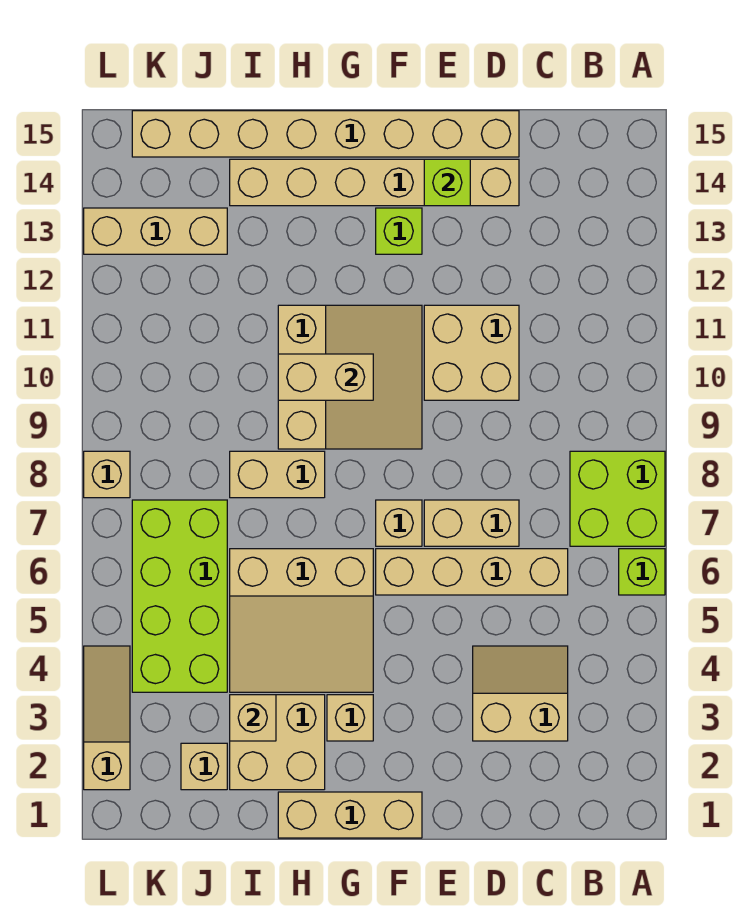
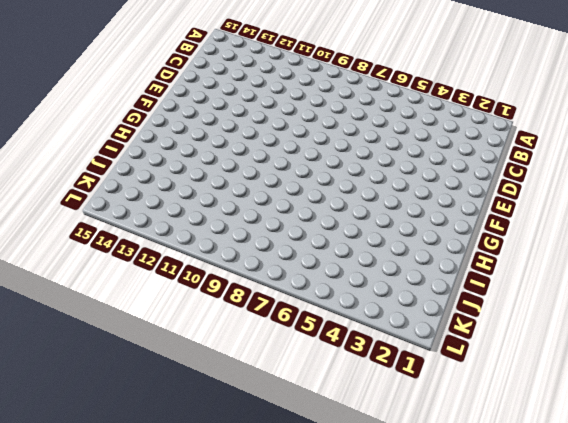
none -> lime 1x1 brick [619,549,665,595]
none -> lime 2x2 brick [570,451,665,546]
none -> tan 2x2 slope [473,646,568,741]

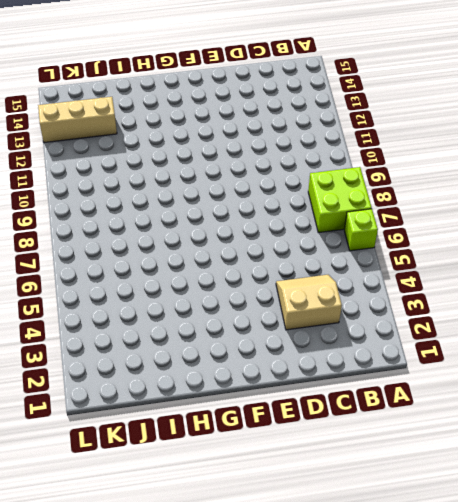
none -> tan 1x4 brick [376,549,568,595]
none -> tan 1x2 brick [424,500,519,546]
none -> tan 2x2 brick [424,305,519,400]

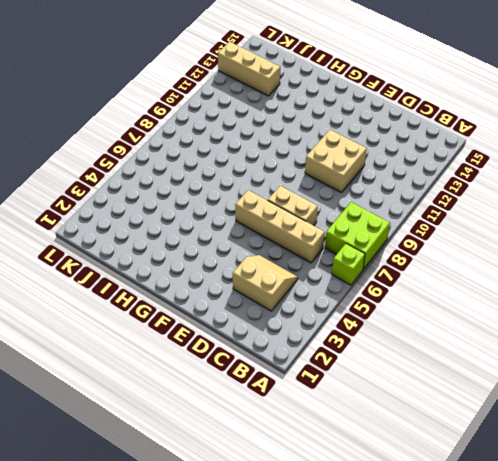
none -> tan 1x6 brick [230,159,519,206]
none -> tan 1x8 brick [132,111,519,157]
none -> tan 1x3 brick [278,792,422,838]

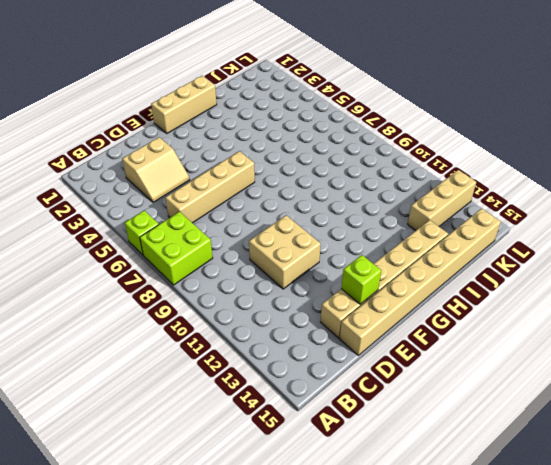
none -> tan 1x2 brick [424,500,519,546]
none -> tan 1x1 brick [376,500,422,546]
none -> tan 3x3 slope [278,305,422,449]

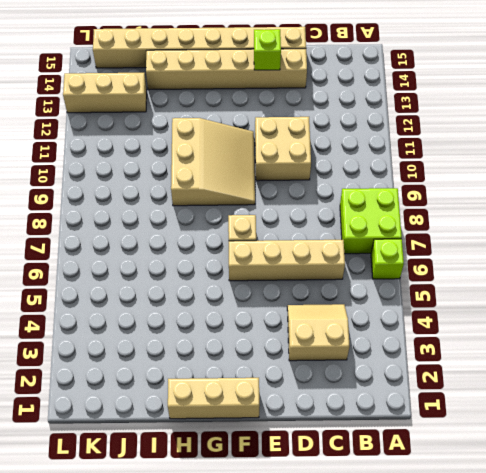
none -> tan 1x2 brick [424,500,519,546]
none -> lime 1x1 brick [376,208,422,254]
none -> tan 1x1 brick [327,695,373,741]

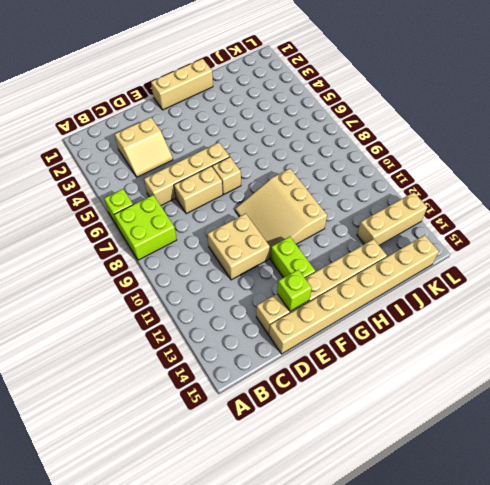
lime 1x2 brick [270,237,315,278] -> lime 1x1 brick [376,208,422,254]
none -> tan 1x1 brick [327,695,373,741]
none -> tan 3x3 slope [230,549,373,692]
none -> tan 2x2 brick [230,695,325,790]

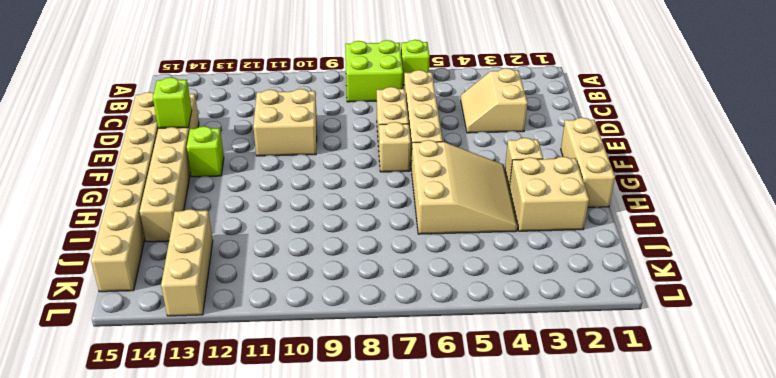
none -> tan 3x3 slope [278,305,422,449]
none -> tan 1x2 brick [230,451,325,498]
none -> tan 1x1 brick [181,743,227,790]

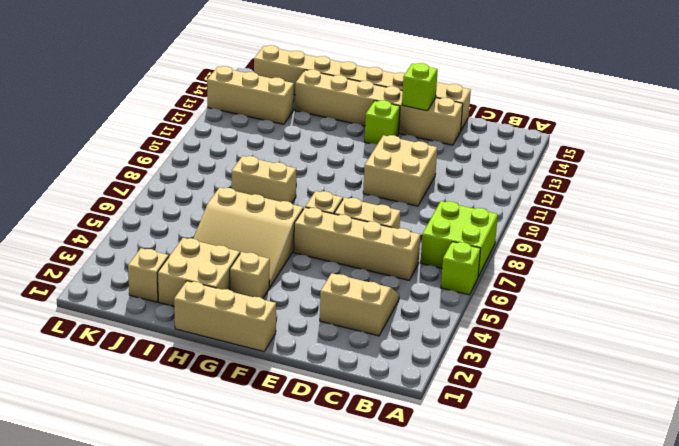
none -> tan 3x3 slope [278,305,422,449]
none -> lime 2x4 brick [132,500,227,692]
none -> tan 1x3 slope [84,646,130,790]

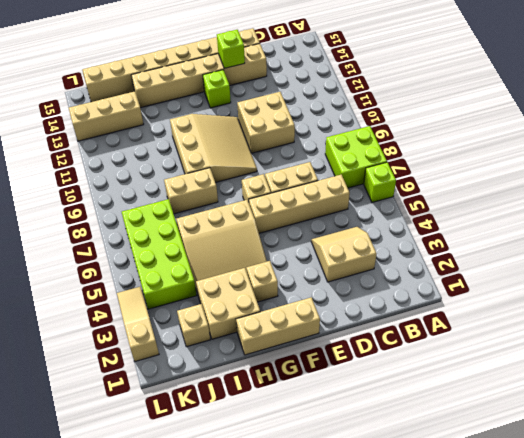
none -> tan 1x1 brick [84,451,130,498]
none -> tan 1x2 brick [278,354,373,400]
none -> tan 1x1 brick [230,695,276,741]

